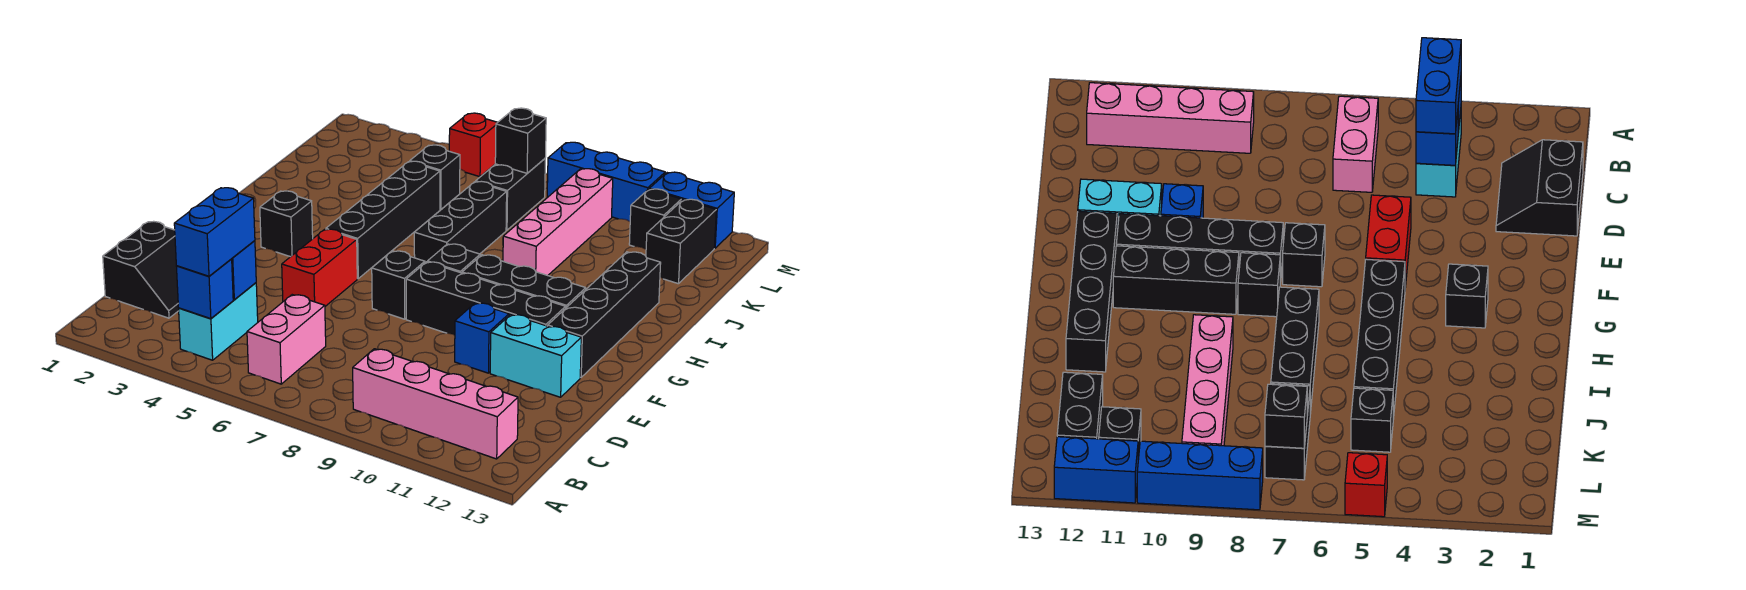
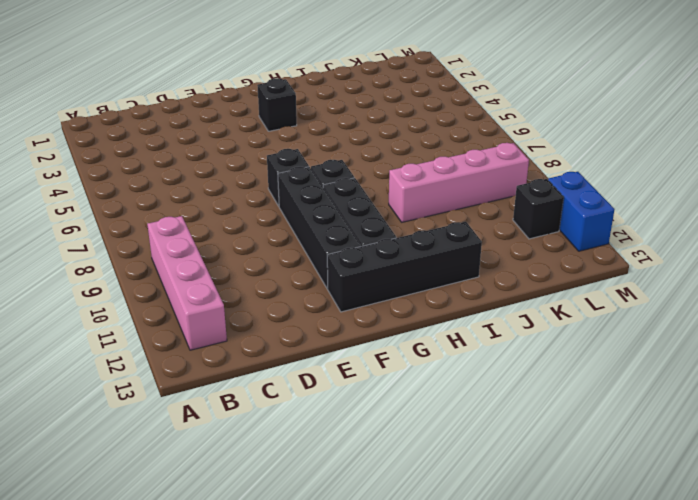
none -> cyan 1x2 brick [179,283,258,360]
none -> pink 1x2 brick [247,295,326,384]
none -> black 2x2 slope [103,221,179,318]

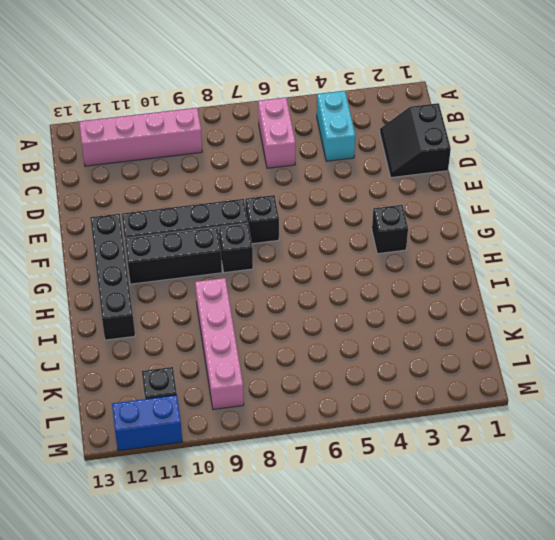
none -> red 1x2 brick [282,229,357,306]
none -> blue 1x1 brick [455,303,509,373]
none -> cyan 1x2 brick [490,314,581,397]

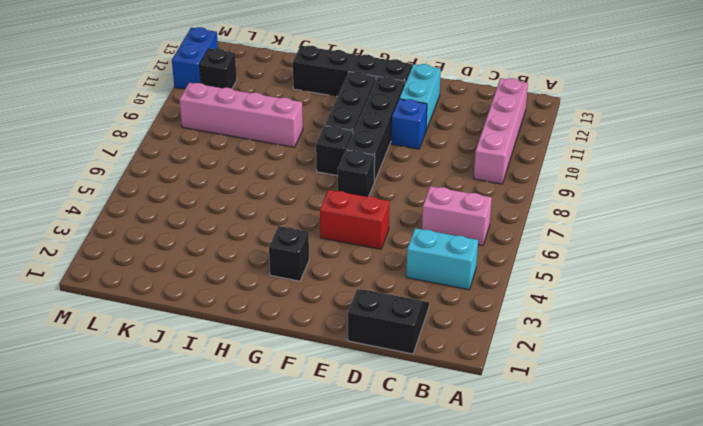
none -> black 1x4 brick [326,161,440,279]
none -> black 1x3 brick [414,181,507,263]
none -> black 1x1 brick [410,145,460,210]

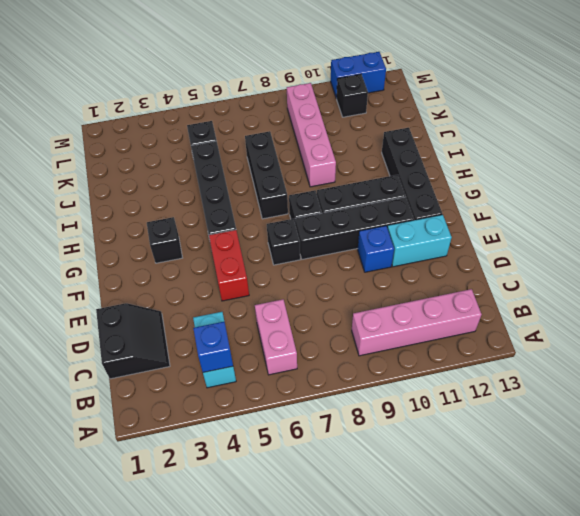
none -> black 1x2 brick [476,159,545,230]
none -> black 1x2 brick [646,199,716,284]
none -> red 1x1 brick [449,113,498,177]

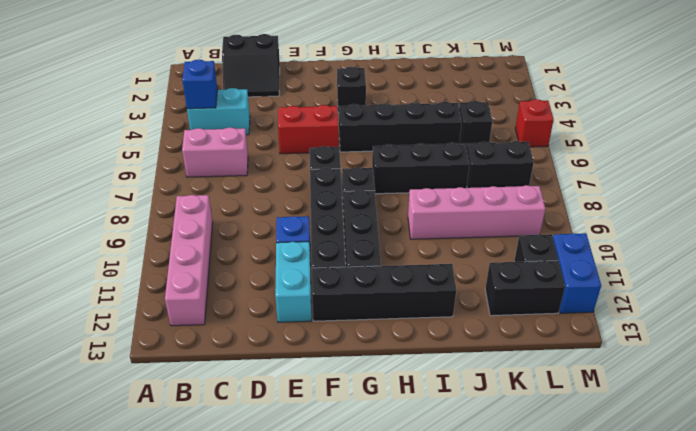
none -> blue 1x3 brick [547,142,665,221]
none -> blue 1x1 brick [232,241,256,300]
none -> black 1x1 brick [495,108,546,173]

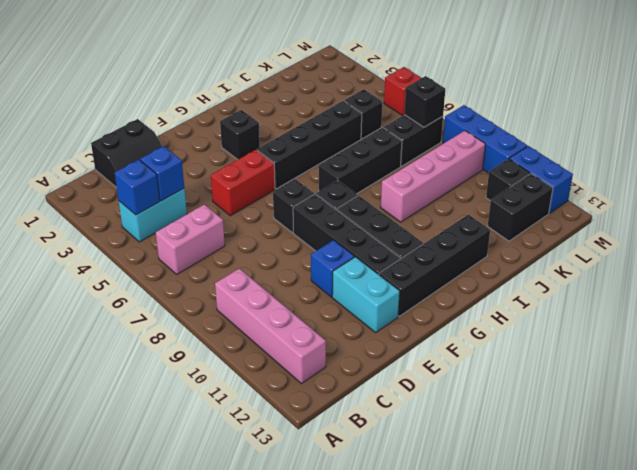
none -> blue 1x2 brick [174,188,255,276]

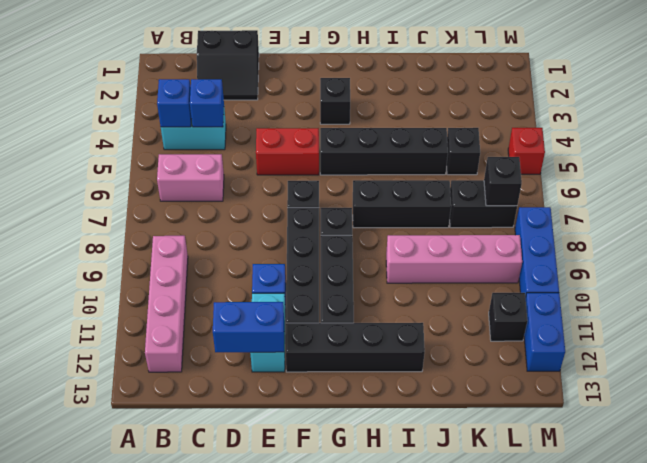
blue 1x2 brick [213,302,284,352] -> blue 1x2 brick moved to [174,188,255,276]
none -> black 1x2 brick [646,199,716,284]

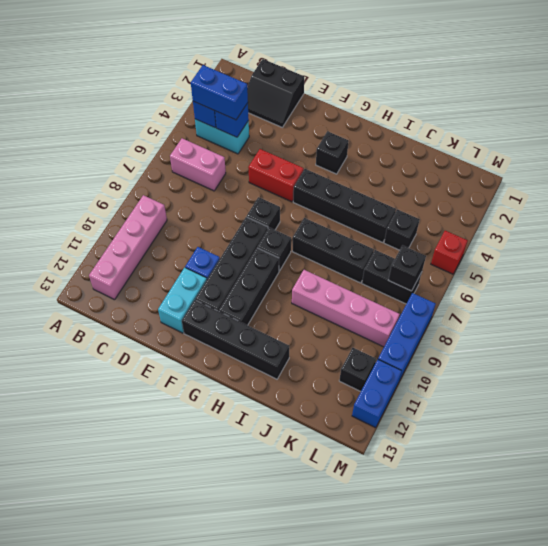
none -> black 1x2 brick [646,199,716,284]

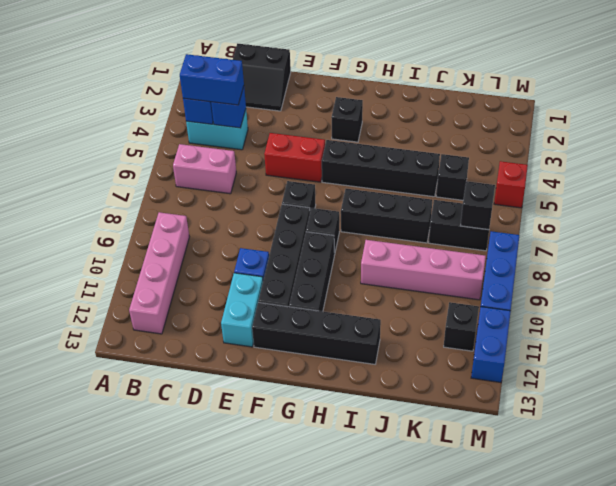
none -> black 1x2 brick [646,199,716,284]

